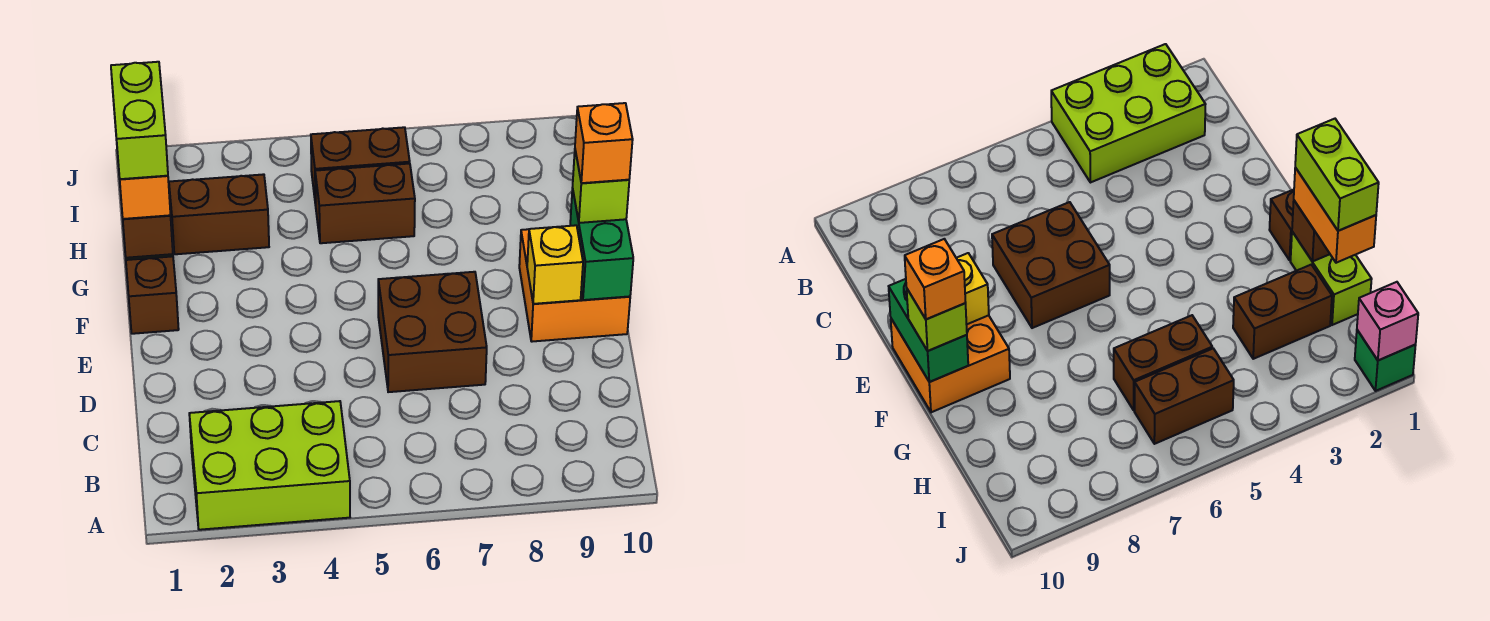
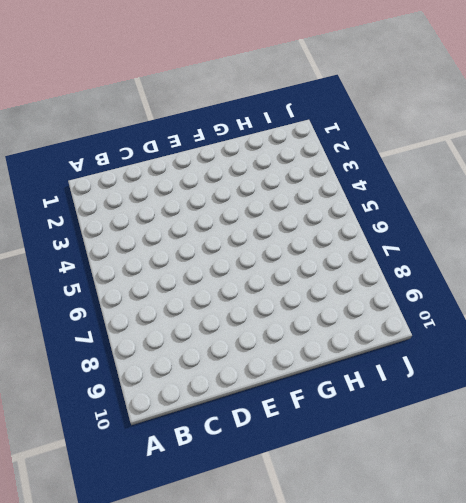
none -> lime 2x3 brick [189,401,350,530]
none -> brown 2x2 brick [378,272,487,392]
none -> orange 2x2 brick [519,229,630,342]

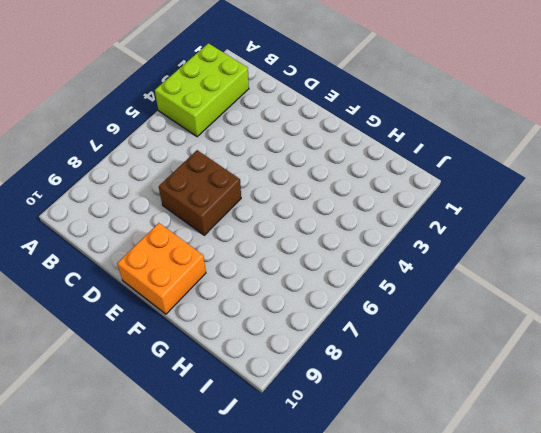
none -> brown 1x1 brick [126,256,179,334]
none -> lime 1x2 brick [1291,232,1372,325]
none -> brown 1x2 brick [169,174,269,254]

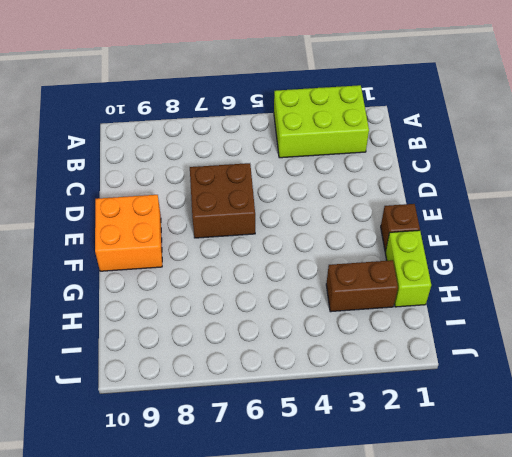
none -> brown 1x2 brick [315,164,415,243]
none -> brown 1x2 brick [311,127,410,205]
none -> green 1x1 brick [1355,330,1416,391]

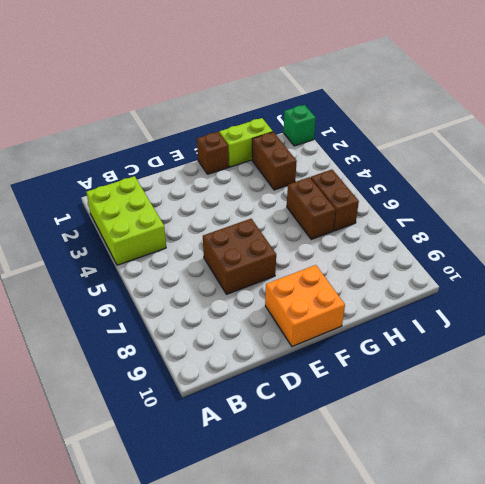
none -> yellow 1x1 brick [527,225,583,304]
none -> green 1x2 brick [570,188,633,300]
none -> brown 1x1 brick [123,215,173,258]

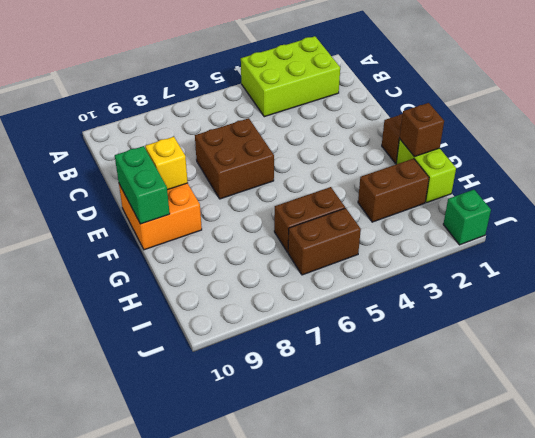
none -> pink 1x1 brick [1357,282,1418,360]
none -> lime 1x1 brick [573,151,629,223]
none -> orange 1x2 brick [120,176,170,219]

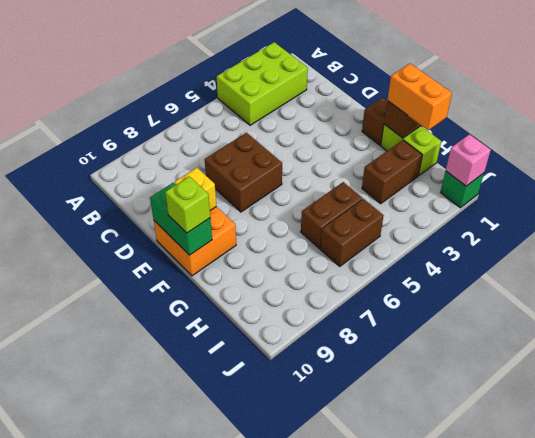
none -> orange 1x1 brick [575,103,633,183]
none -> lime 1x2 brick [111,62,168,179]

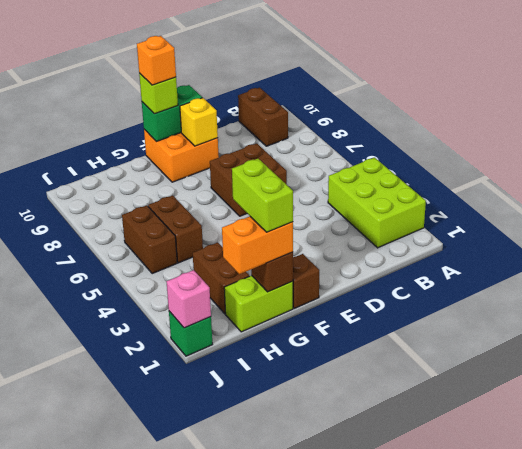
brown 1x2 brick [238,88,288,146] -> none
lime 1x2 brick [232,159,293,232] -> lime 1x2 brick turned to [111,62,168,179]

